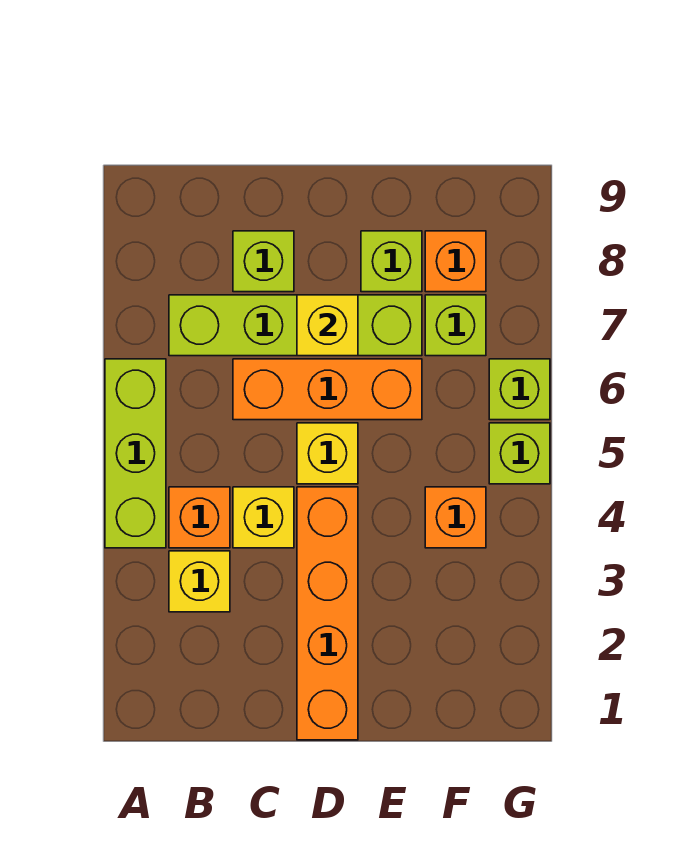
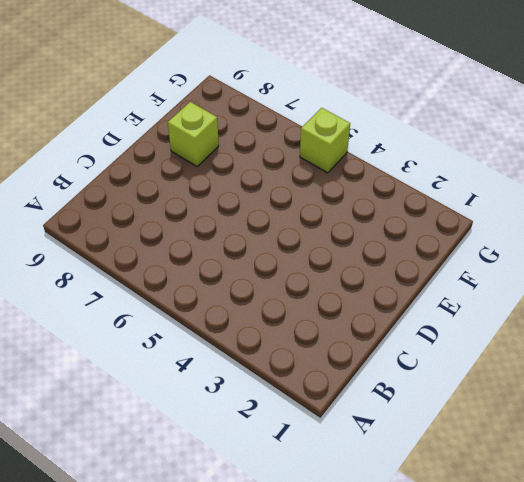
none -> lime 1x3 brick [105,359,166,548]
none -> yellow 1x1 brick [169,551,230,612]
none -> orange 1x1 brick [169,487,230,548]

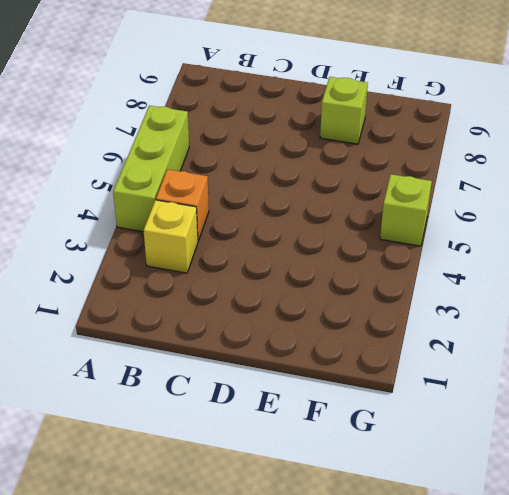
none -> lime 1x4 brick [169,295,422,356]
none -> yellow 1x1 brick [233,487,294,548]
none -> orange 1x3 brick [233,359,422,420]

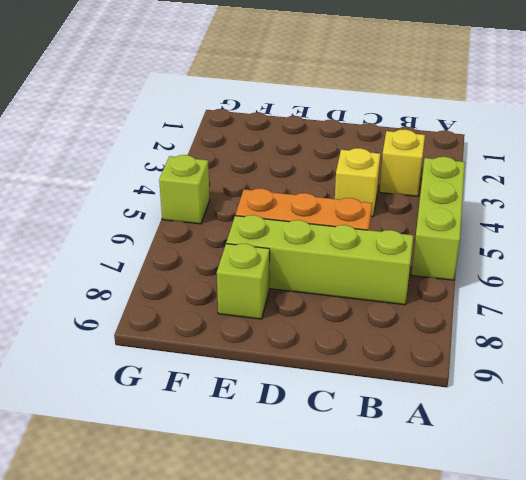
none -> orange 1x1 brick [169,487,230,548]
none -> lime 1x1 brick [233,231,294,292]
none -> orange 1x4 brick [297,487,358,740]

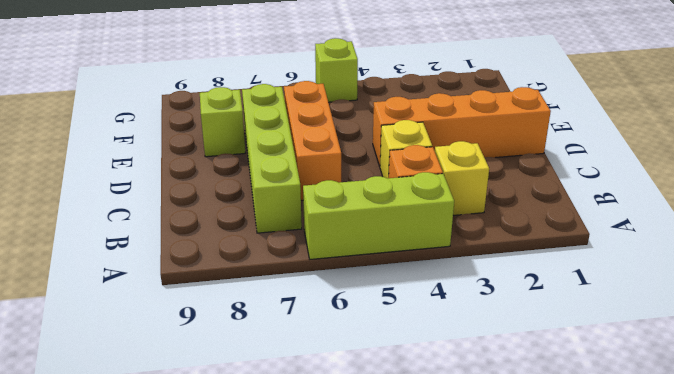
none -> lime 1x1 brick [233,231,294,292]
none -> yellow 1x1 brick [297,423,358,484]
none -> orange 1x1 brick [425,487,486,548]

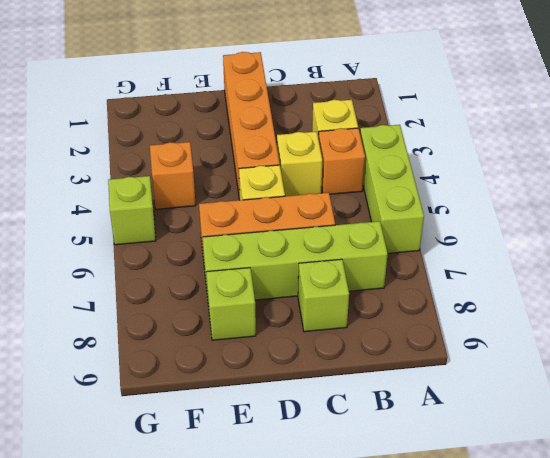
none -> lime 1x1 brick [425,295,486,356]
none -> orange 1x1 brick [425,231,486,292]
none -> lime 1x1 brick [489,359,550,420]

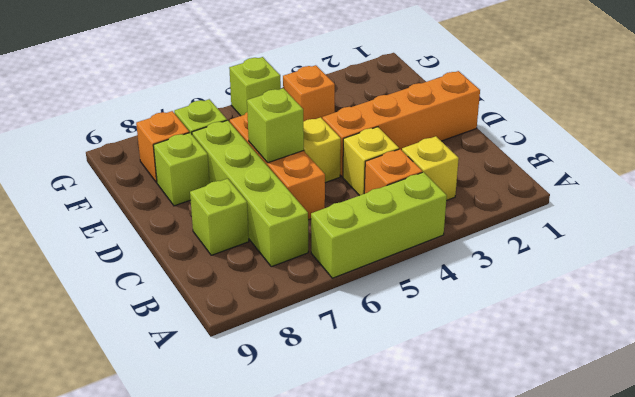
lime 1x1 brick [247,88,304,163] -> lime 1x1 brick moved to [489,359,550,420]
none -> yellow 1x1 brick [297,295,358,356]

